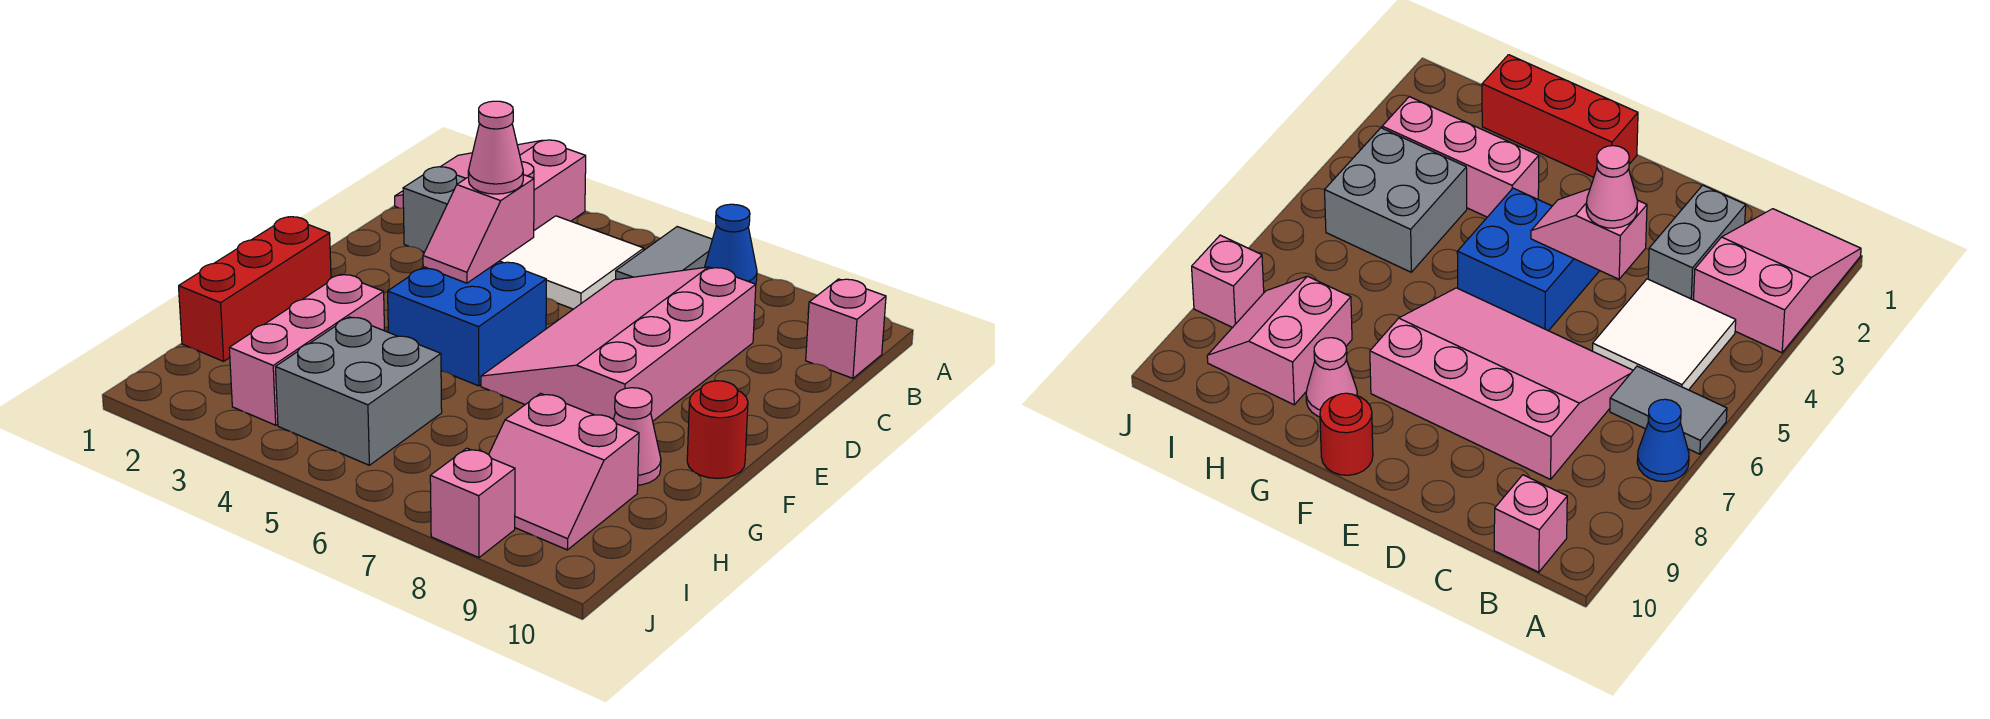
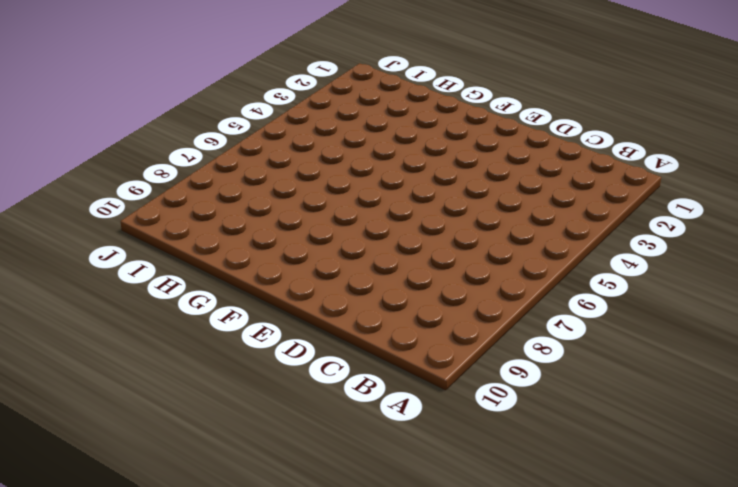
none -> pink 2x3 slope [395,140,586,230]
none -> grey 1x2 tile [616,227,712,280]
none -> blue 1x1 cone [705,204,757,284]

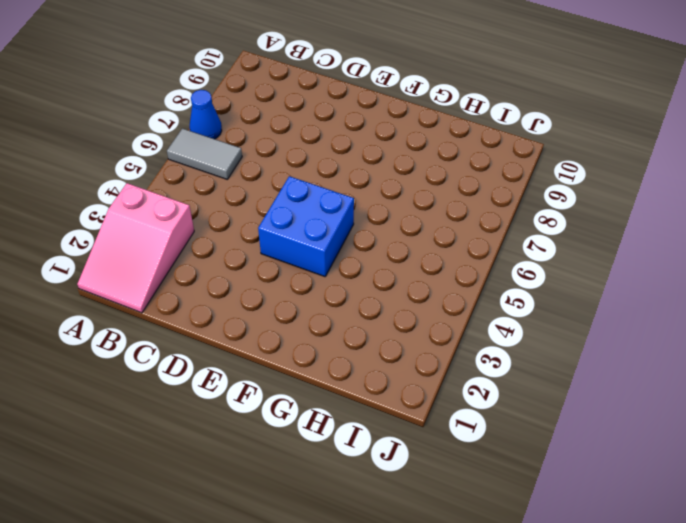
none -> white 2x2 tile [500,216,644,309]
none -> pink 1x1 brick [806,279,886,378]
none -> grey 1x2 brick [403,167,466,252]

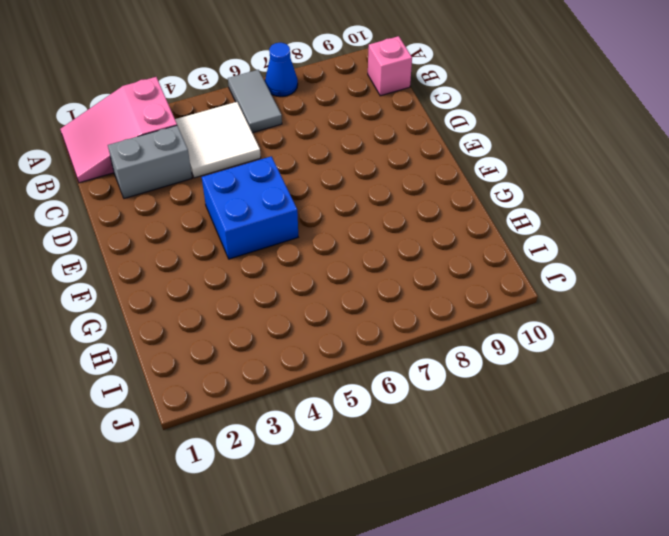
none -> pink 3x4 slope [481,267,756,421]
none -> red 1x3 brick [179,217,331,361]
none -> red 1x1 round brick [687,381,748,478]

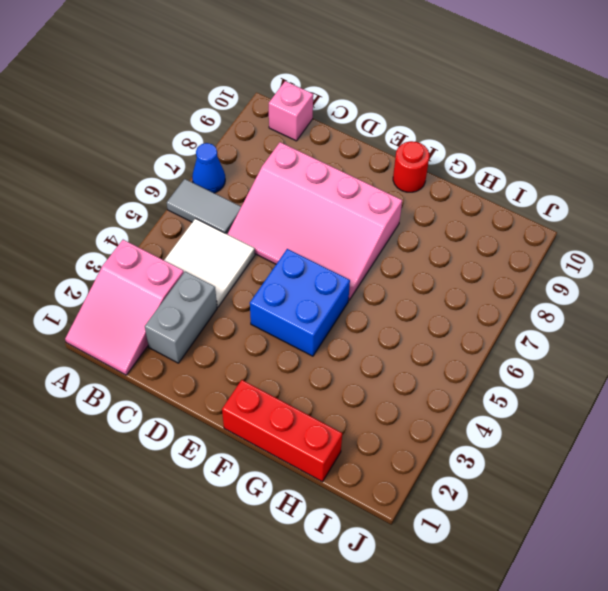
none -> pink 1x3 brick [229,274,384,425]
none -> pink 1x1 cone [613,388,661,485]
none -> grey 2x2 brick [276,317,442,465]

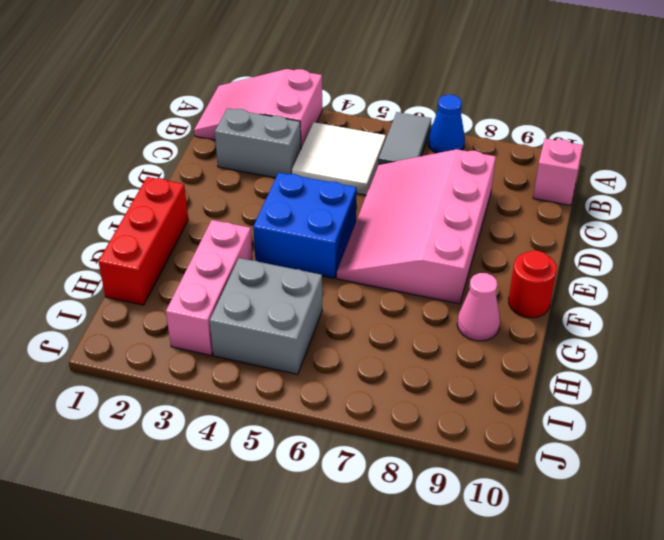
none -> pink 2x2 slope [489,393,639,550]
none -> pink 1x1 brick [430,448,515,558]
none -> pink 1x2 slope [423,175,534,283]

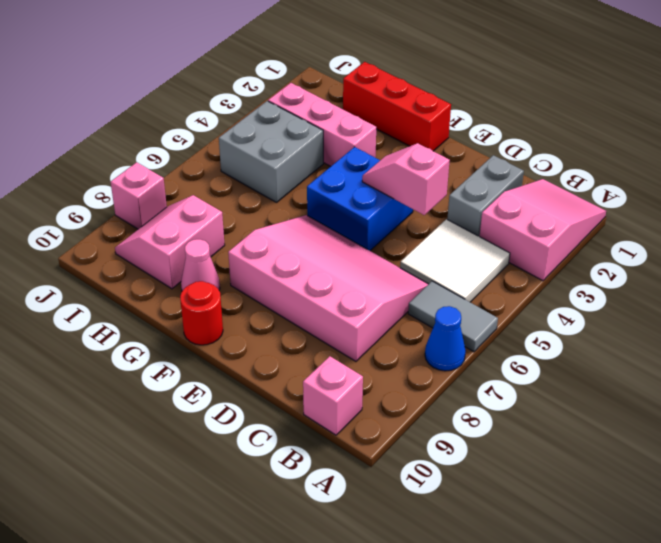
none -> pink 1x1 cone [468,101,523,194]

